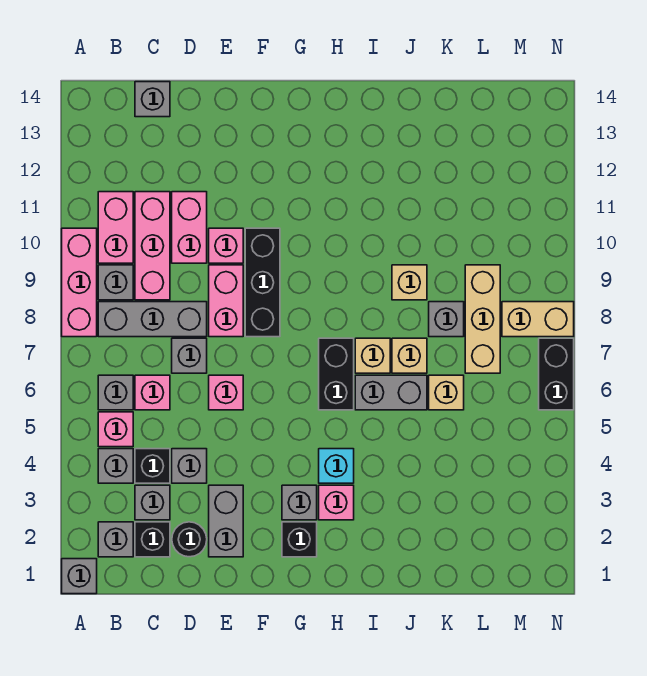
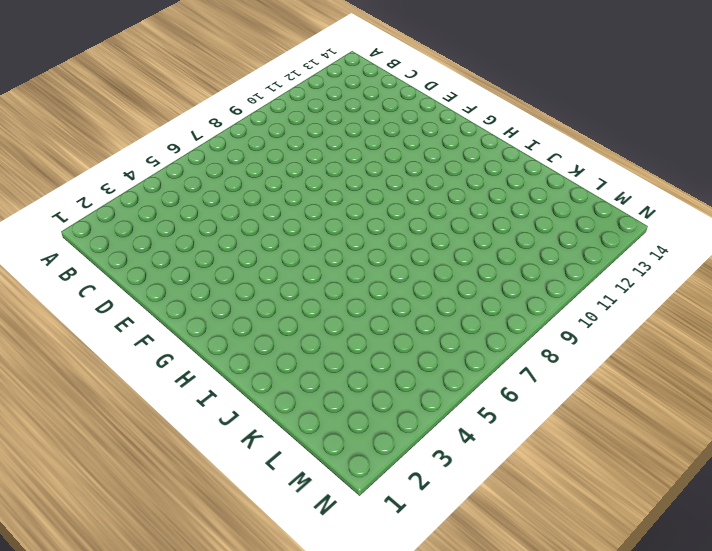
none -> grey 1x1 brick [62,559,97,594]
none -> pink 1x3 brick [62,228,97,337]
none -> grey 1x1 brick [98,522,133,557]
none -> grey 1x1 brick [98,449,133,483]

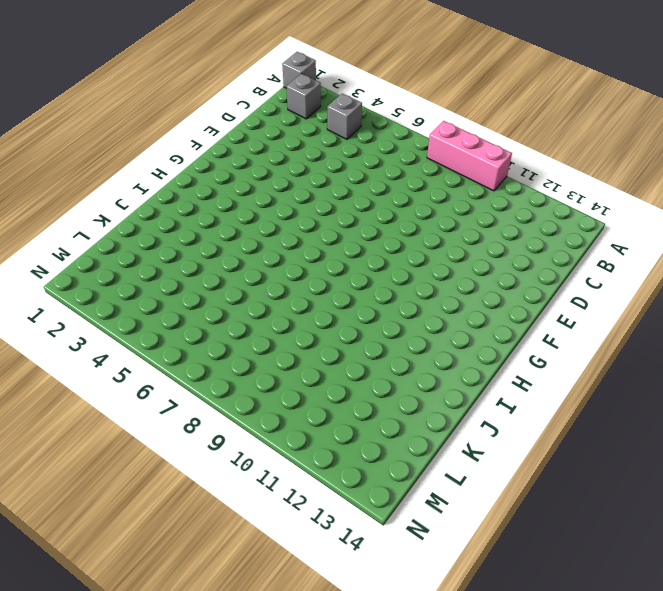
none -> pink 1x1 brick [98,412,133,447]
none -> grey 1x1 brick [98,375,133,410]
none -> grey 1x3 brick [98,302,207,337]
none -> grey 1x1 brick [98,265,133,300]

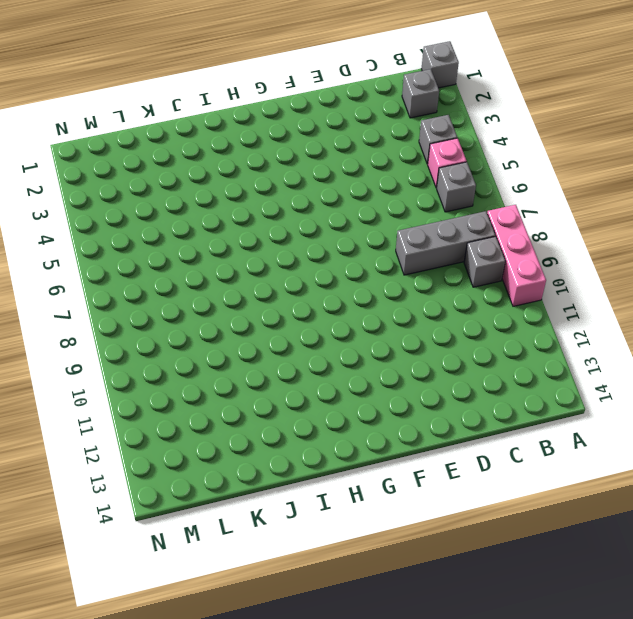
none -> pink 1x2 brick [98,192,133,263]
none -> black 1x1 brick [135,522,170,557]
none -> grey 1x1 brick [135,485,170,520]
none -> black 1x1 brick [135,449,170,483]

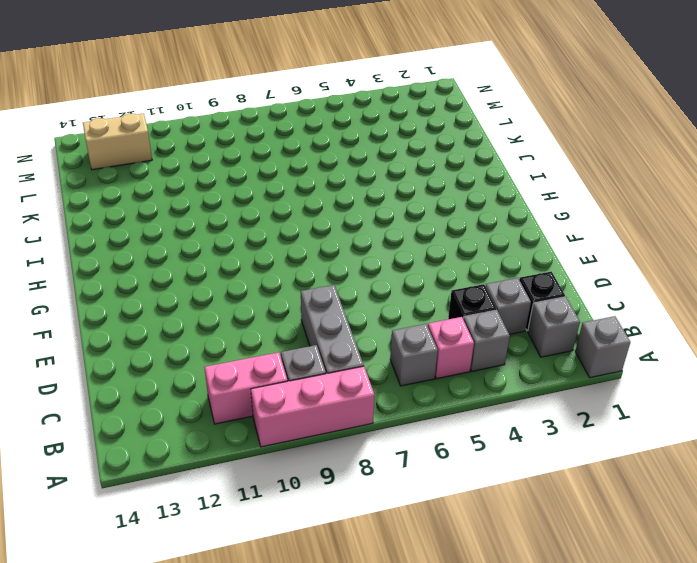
tan 1x2 brick [83,114,152,170] -> tan 1x2 brick turned to [502,302,574,337]
none -> pink 1x1 brick [135,375,170,410]
none -> pink 1x3 brick [135,192,170,300]
none -> grey 1x1 brick [135,82,170,117]
none -> black 1x1 round brick [172,522,207,557]

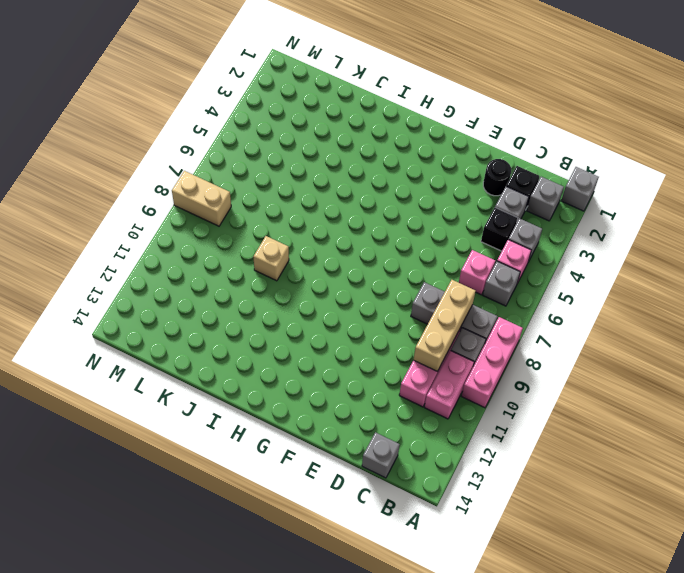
tan 1x3 brick [414,280,476,372] -> tan 1x3 brick moved to [465,265,500,373]
none -> grey 1x1 brick [172,449,207,483]
none -> grey 1x1 brick [172,338,207,373]
none -> pink 1x2 brick [172,192,207,263]
none -> grey 1x2 brick [209,485,243,557]

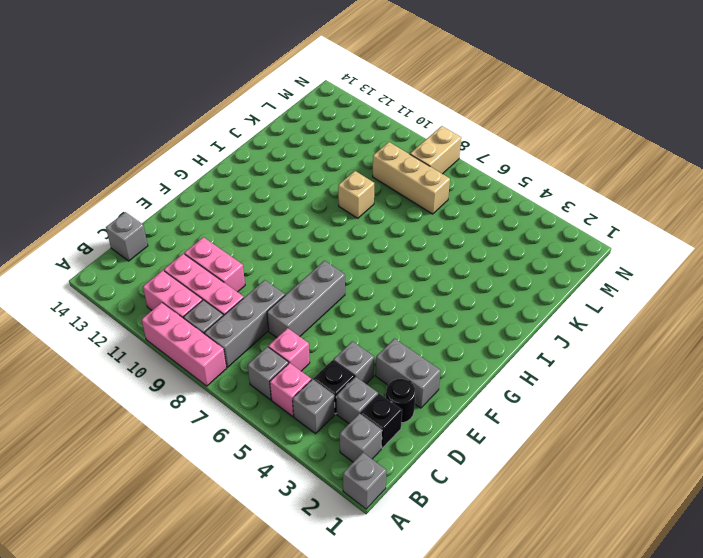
grey 1x3 brick [267,261,345,338] -> grey 1x1 brick [172,338,207,373]
none -> pink 1x1 brick [209,375,243,410]
none -> pink 1x2 brick [209,265,243,337]
none -> pink 1x1 brick [209,228,243,263]
none -> black 1x3 brick [245,228,280,337]

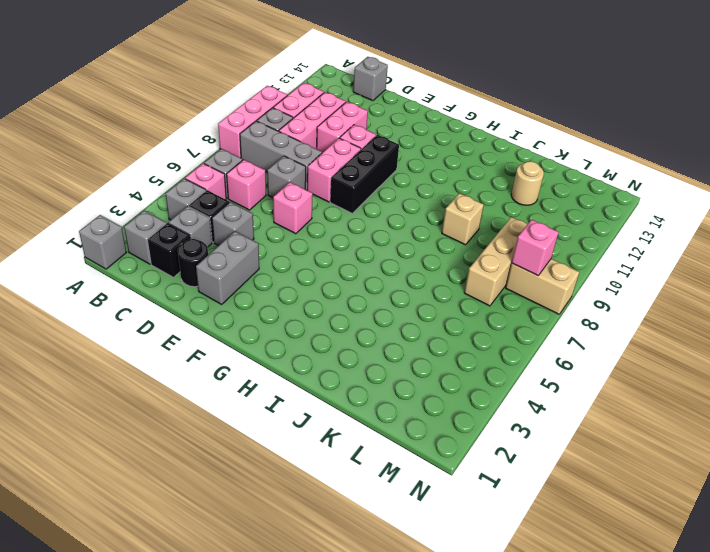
tan 1x1 round brick [511,161,544,205] -> none
pink 1x1 brick [512,220,559,275] -> pink 1x1 brick moved to [319,485,354,520]
none -> black 1x1 brick [282,522,317,557]
none -> grey 1x1 brick [282,485,317,520]
none -> cyan 1x1 brick [319,449,354,483]
none -> black 1x2 brick [319,338,354,410]

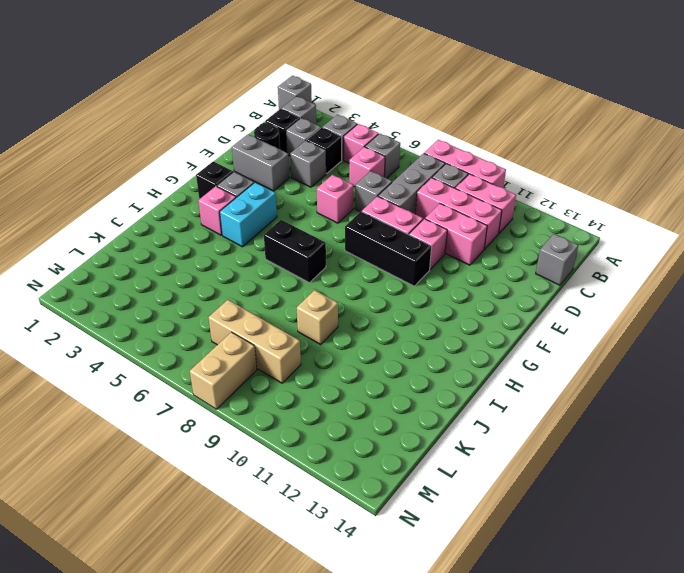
cyan 1x2 brick [220,182,277,247] -> cyan 1x1 brick [319,449,354,483]
none -> grey 1x2 brick [355,375,427,410]
none -> tan 1x1 brick [355,338,390,373]
none -> tan 1x1 brick [392,338,427,373]
none -> tan 1x1 brick [429,375,464,410]

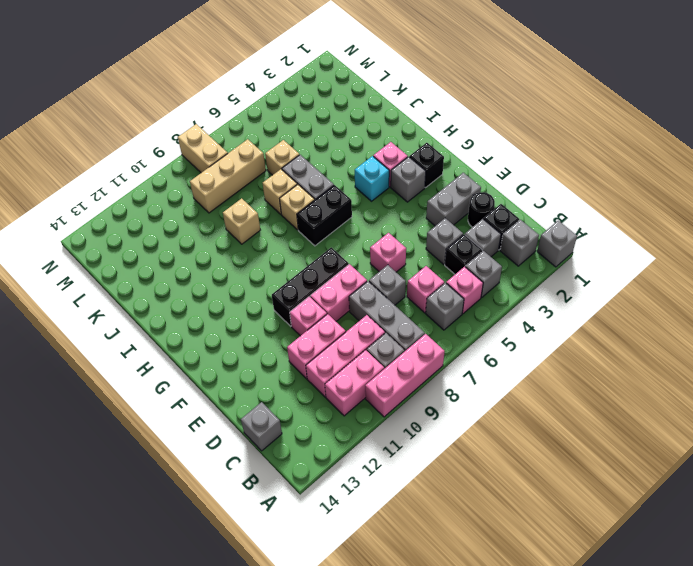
none -> grey 1x1 brick [429,302,464,337]
none -> black 1x2 brick [539,338,574,410]

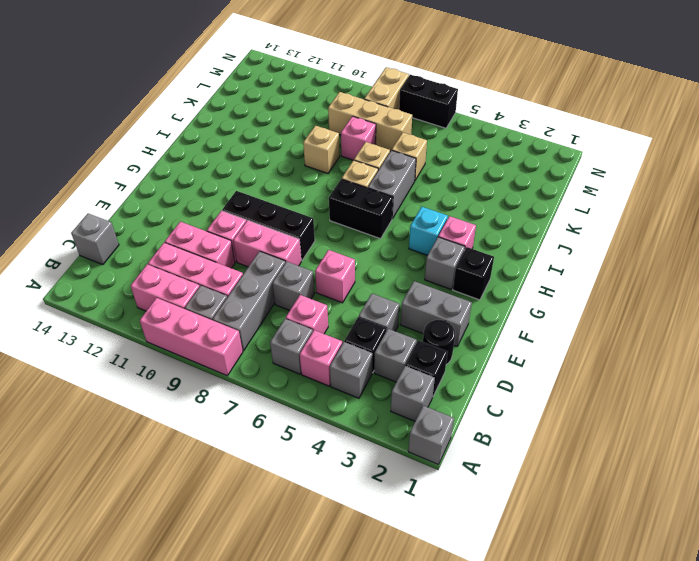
pink 1x1 brick [341,116,376,160] -> grey 1x1 brick [429,302,464,337]

